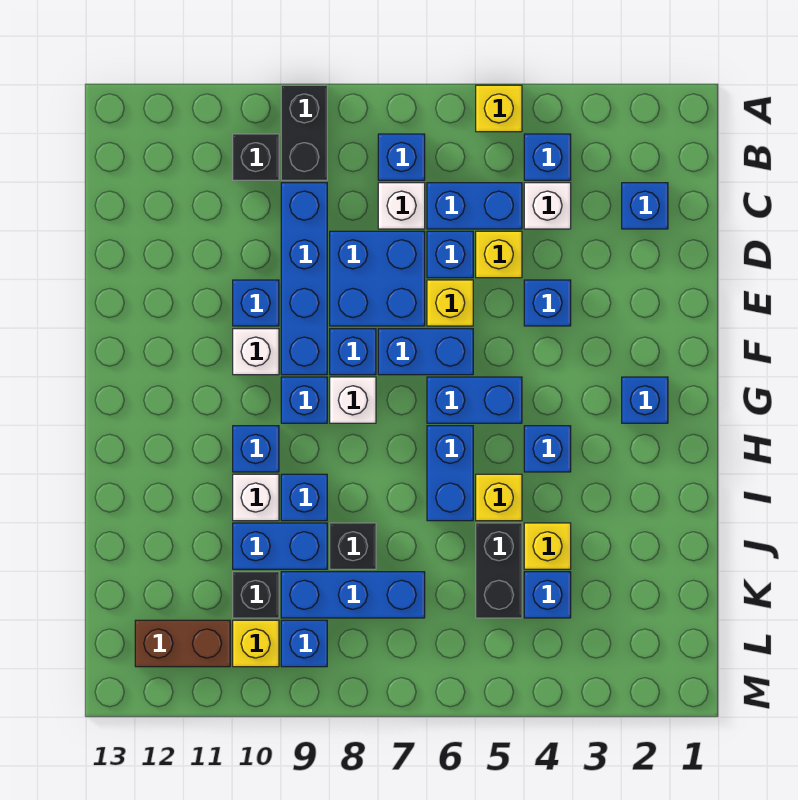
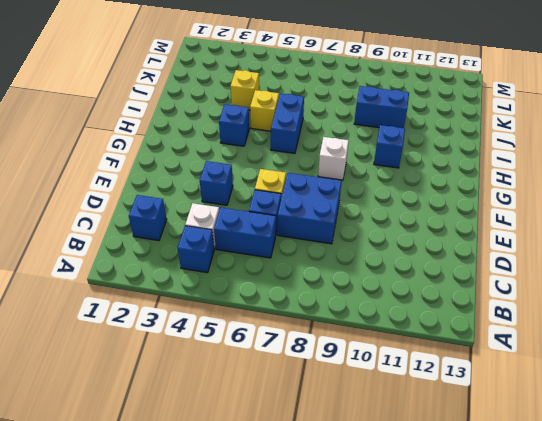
none -> yellow 1x1 brick [476,85,522,132]
none -> black 1x2 brick [281,85,327,180]
none -> blue 1x1 brick [378,134,425,180]
none -> black 1x1 brick [233,134,279,180]

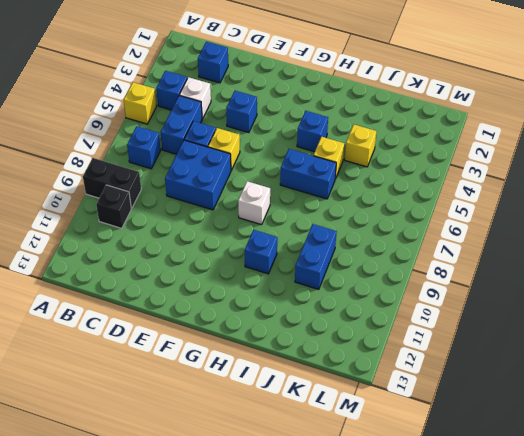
none -> white 1x1 brick [378,183,425,229]
none -> blue 1x4 brick [281,183,327,375]
none -> yellow 1x1 brick [476,231,522,278]
none -> blue 1x1 brick [233,280,279,326]

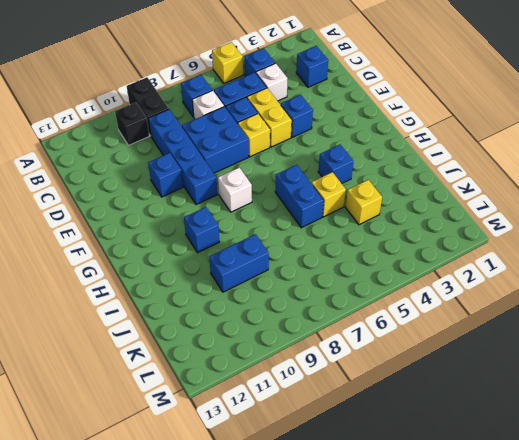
yellow 1x2 brick [247,88,292,147] -> yellow 1x1 brick [476,231,522,278]
none -> blue 1x2 brick [378,329,473,375]
none -> blue 1x1 brick [330,329,376,375]
none -> white 1x1 brick [233,329,279,375]
none -> blue 1x1 brick [622,377,668,423]

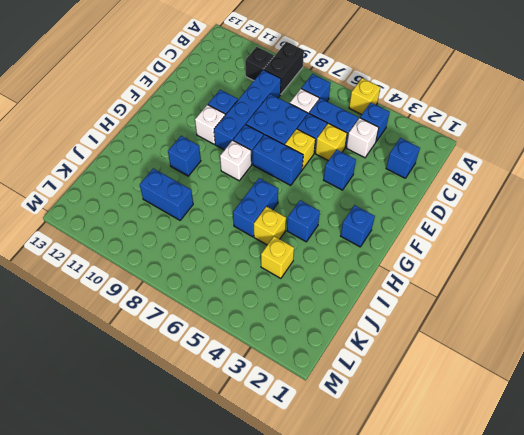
none -> blue 1x2 brick [427,377,522,423]
none -> blue 1x1 brick [281,377,327,423]
none -> blue 1x1 brick [281,474,327,521]
none -> white 1x1 brick [233,474,279,521]

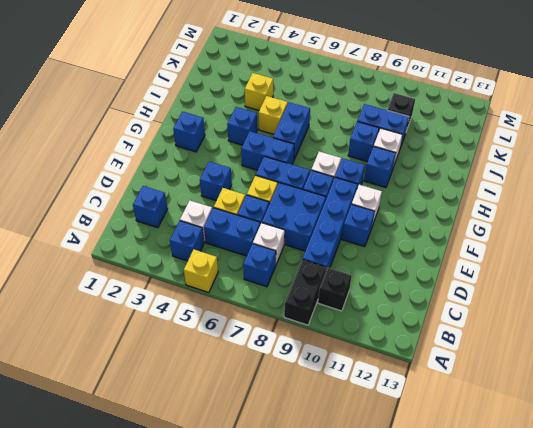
none -> black 1x2 brick [476,523,522,618]
none -> black 1x1 brick [330,523,376,569]
none -> blue 1x1 brick [524,572,571,618]
none -> blue 1x3 brick [281,572,425,618]

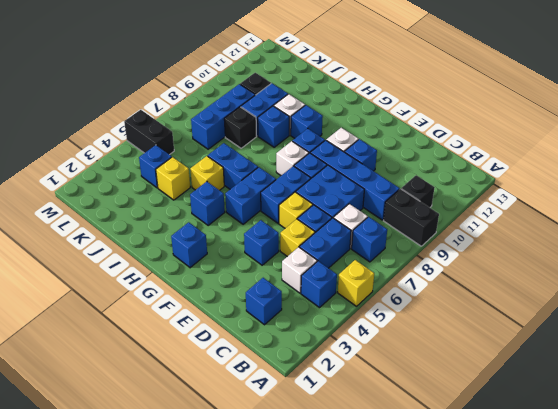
black 1x2 brick [124,110,174,155] -> black 1x2 brick moved to [476,523,522,618]
none -> blue 1x1 brick [281,620,327,667]
none -> yellow 1x1 brick [233,620,279,667]
none -> brown 1x2 brick [135,620,230,667]

